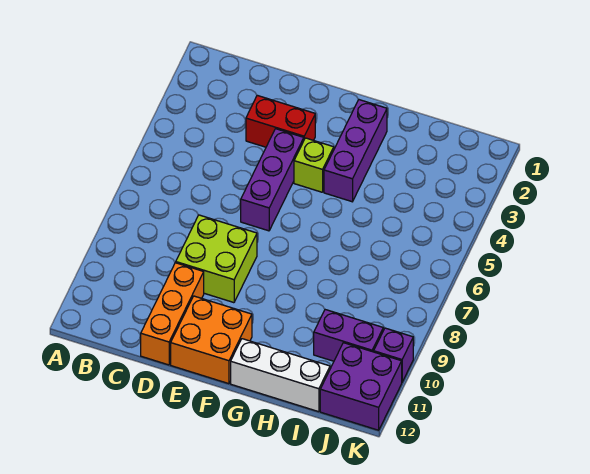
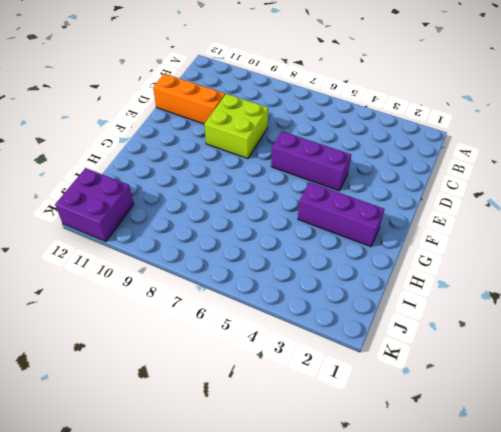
none -> red 1x2 brick [246,95,315,147]
none -> orange 2x2 brick [171,296,252,384]

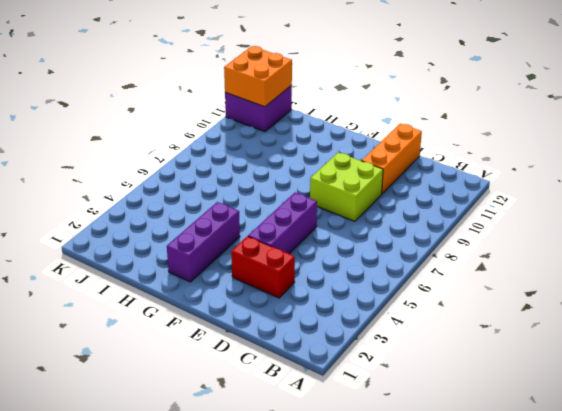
orange 2x2 brick [224,46,292,107] -> orange 2x2 brick moved to [171,296,252,384]
none -> lime 1x1 brick [294,138,334,192]
none -> white 1x3 brick [231,339,330,412]

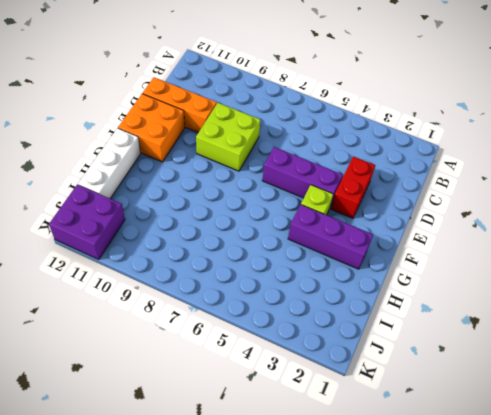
none -> purple 1x2 brick [314,310,383,361]
none -> purple 1x1 brick [374,328,413,382]

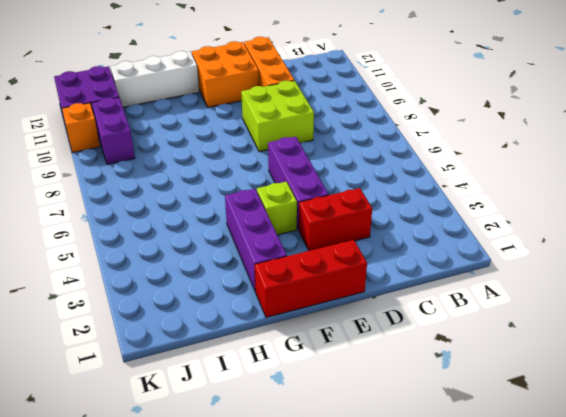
red 1x3 brick [255,240,367,317] -> none
purple 1x2 brick [92,97,135,164] -> purple 1x2 brick turned to [314,310,383,361]
orange 1x1 brick [62,103,100,153] -> purple 1x1 brick [374,328,413,382]

